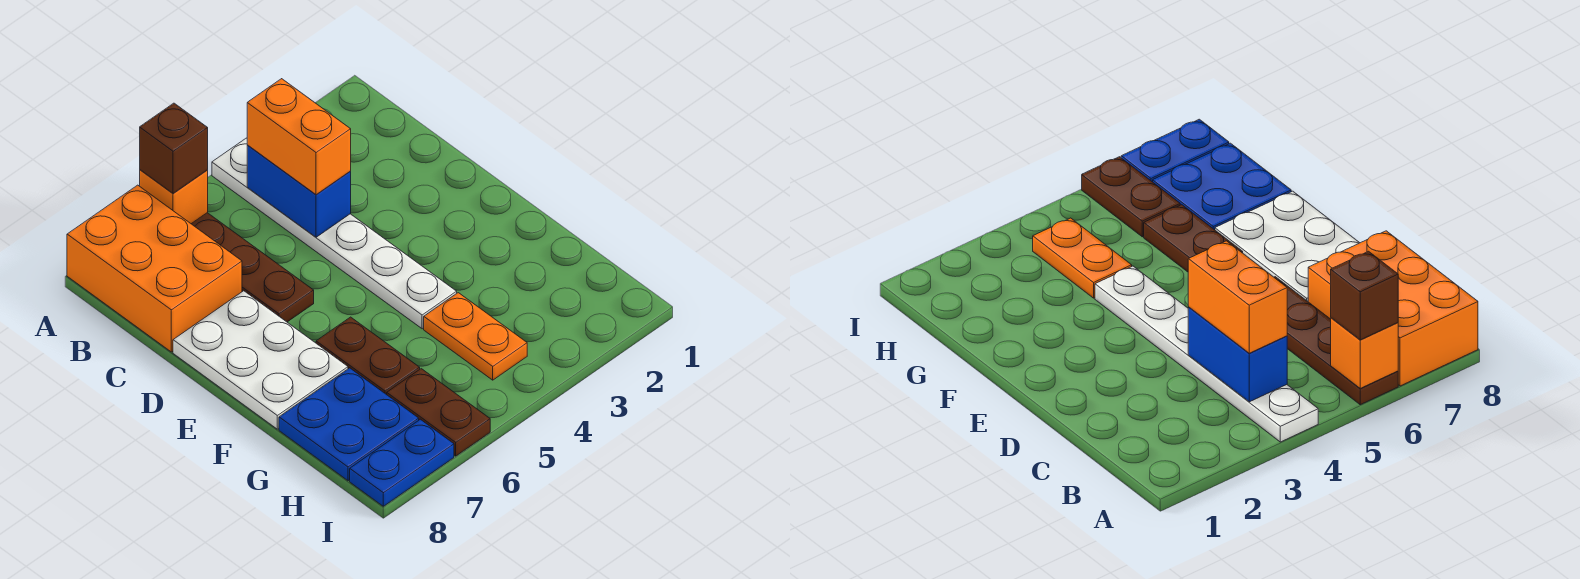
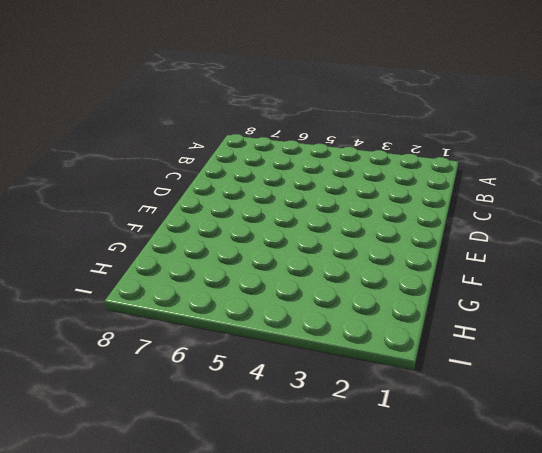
none -> white 1x6 plate [212,138,457,329]
none -> brown 1x4 plate [192,213,314,322]
none -> orange 2x3 brick [67,185,242,352]

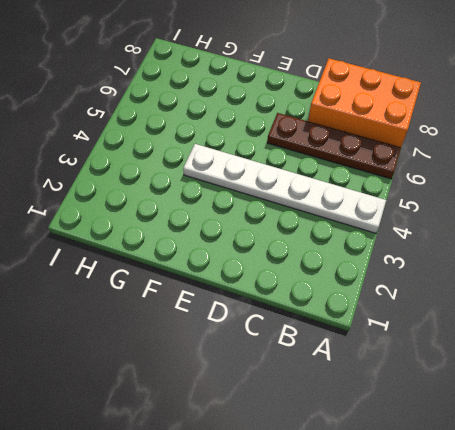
none -> white 2x3 plate [173,291,348,429]
none -> brown 1x2 plate [316,317,420,395]
none -> orange 1x2 plate [424,293,527,380]

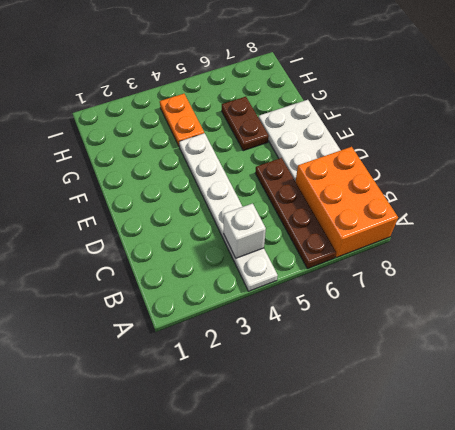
white 1x1 brick [224,204,266,258] -> blue 1x2 brick [247,145,351,237]
none -> blue 2x2 plate [279,368,419,481]
none -> brown 1x2 plate [387,369,490,456]
none -> blue 1x2 plate [350,419,454,506]

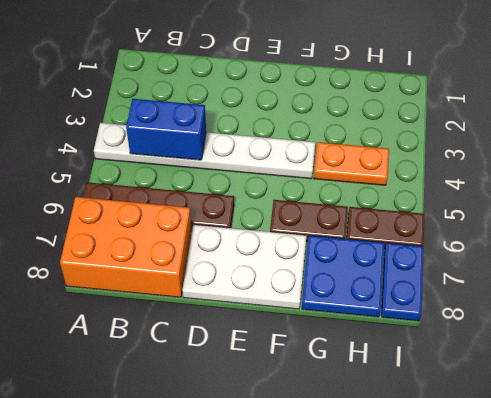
none -> orange 1x1 brick [140,170,208,224]
none -> brown 1x1 brick [140,103,208,193]
none -> orange 1x2 brick [247,79,351,195]

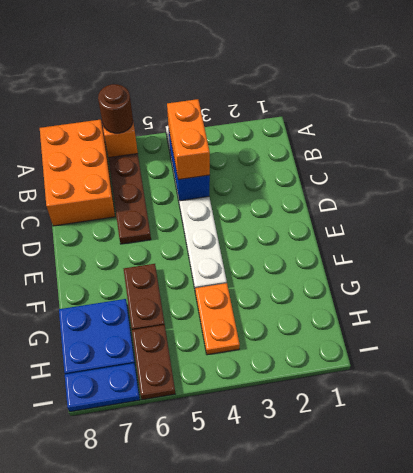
brown 1x1 round brick [98,84,133,133] -> brown 1x1 brick [140,103,208,193]
none -> white 2x3 plate [173,291,348,429]

